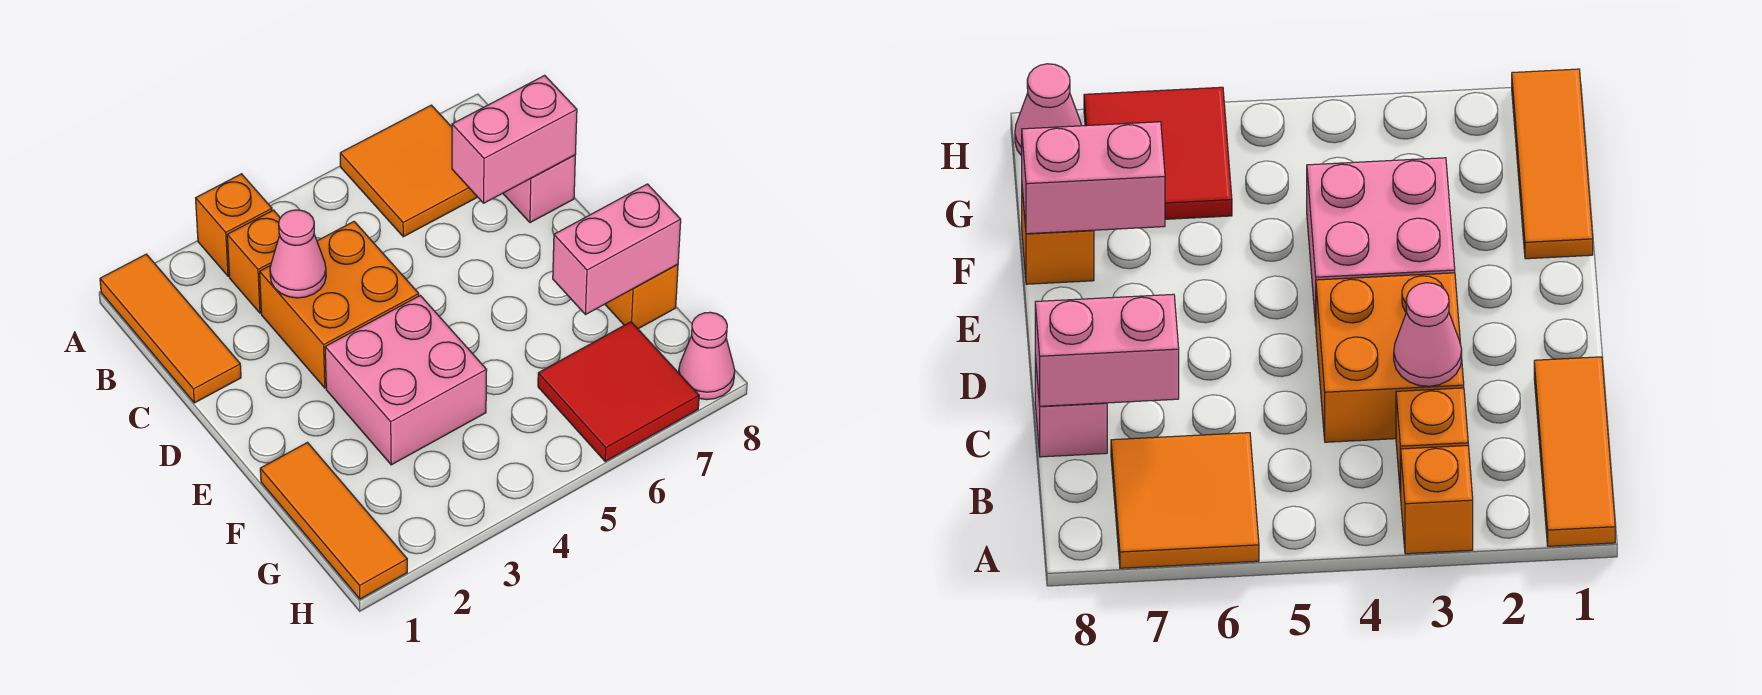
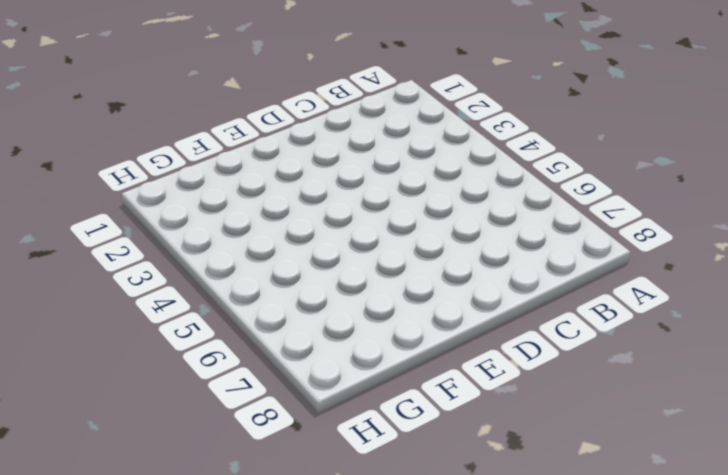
none -> orange 1x3 tile [100,254,241,403]
none -> orange 1x1 brick [196,174,272,276]
none -> orange 2x2 tile [340,105,477,237]

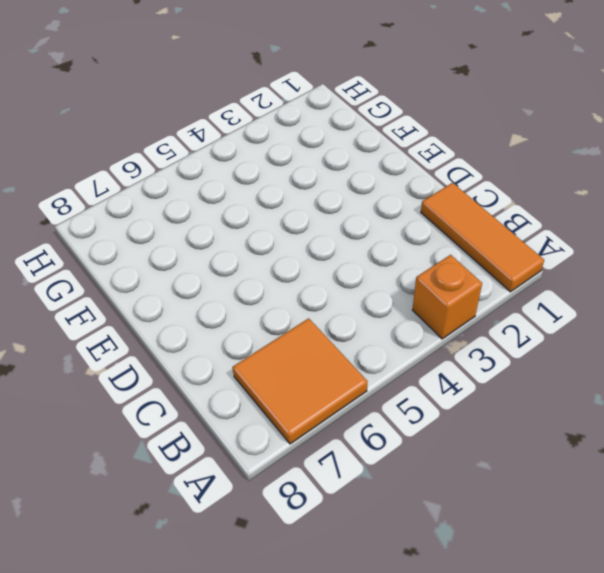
none -> orange 1x1 brick [227,210,280,313]
none -> orange 2x2 brick [260,222,419,388]
none -> pink 1x1 brick [503,155,575,223]

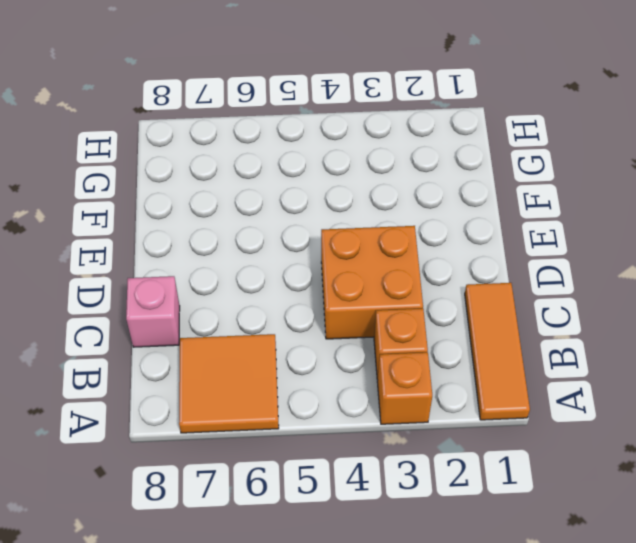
none -> pink 2x2 brick [325,295,487,465]
none -> orange 1x3 tile [260,443,407,599]
none -> orange 1x1 brick [605,265,678,329]

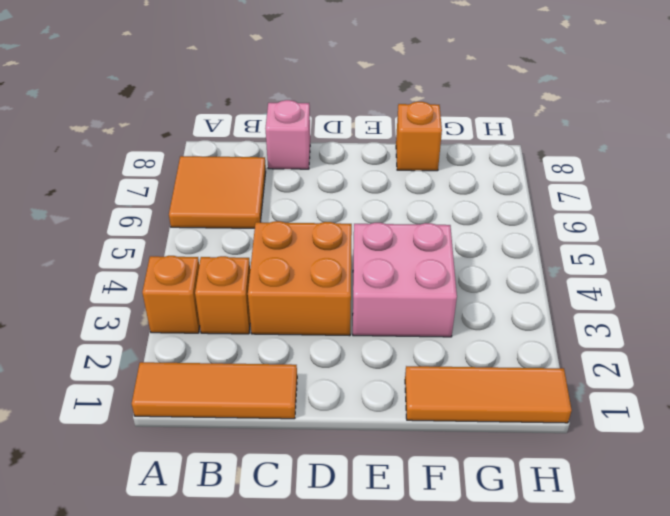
none -> red 2x2 tile [538,322,699,461]
none -> pink 1x1 cone [679,312,735,400]
none -> pink 1x1 cone [270,210,326,298]

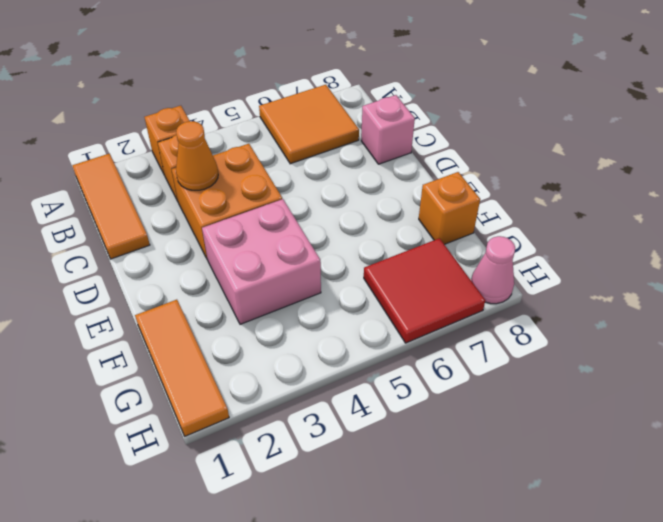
orange 1x1 cone [176,121,218,190] -> pink 1x1 cone [270,210,326,298]
none -> pink 1x2 brick [452,75,577,203]
none -> pink 1x2 brick [553,184,681,315]

